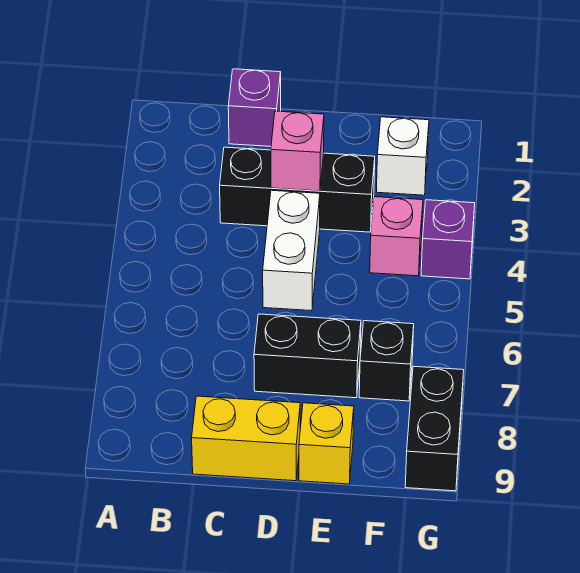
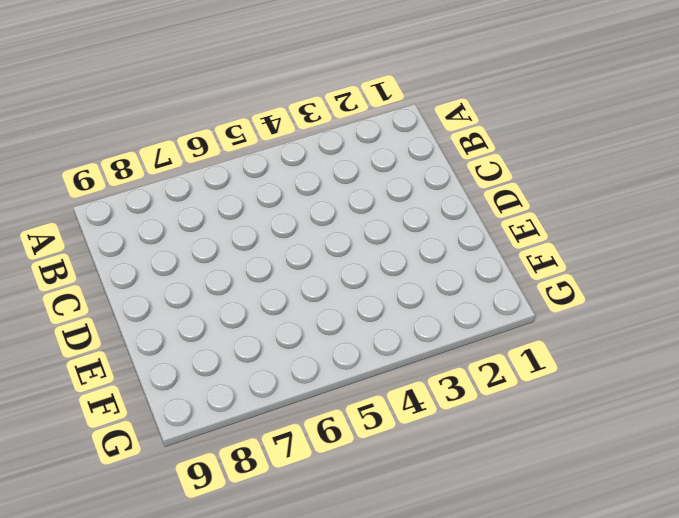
none -> purple 1x1 brick [228,69,281,146]
none -> black 1x3 brick [220,147,375,232]
none -> yellow 1x2 brick [192,396,300,481]

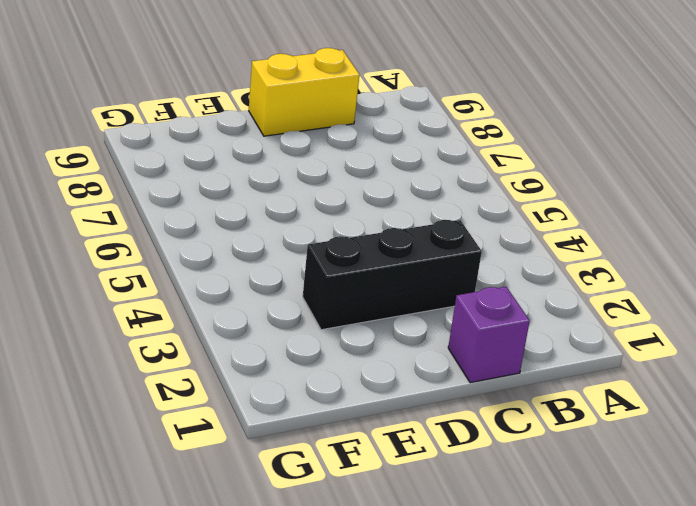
none -> white 1x2 brick [263,190,320,311]
none -> black 1x2 brick [254,314,361,398]
none -> yellow 1x1 brick [299,403,354,484]

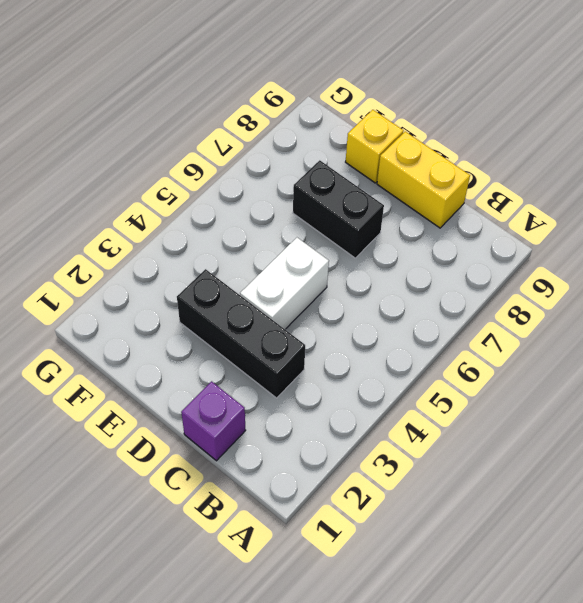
none -> white 1x1 brick [377,117,429,195]
none -> pink 1x1 brick [370,197,423,276]
none -> black 1x1 brick [359,321,414,401]

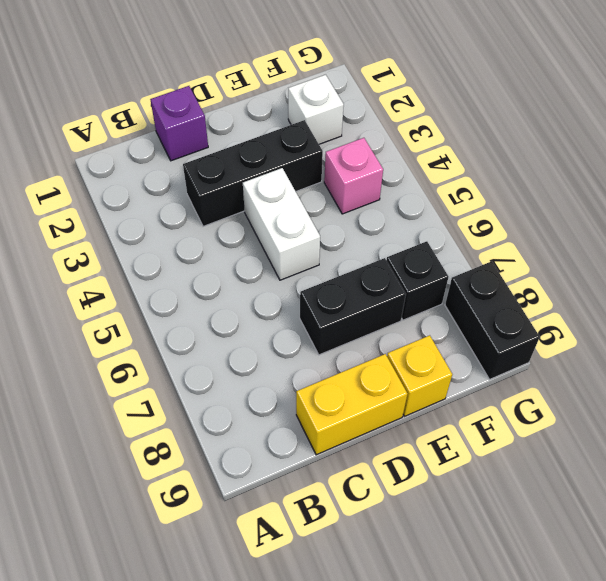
none -> purple 1x1 brick [421,200,475,279]
none -> pink 1x1 brick [271,111,324,191]

